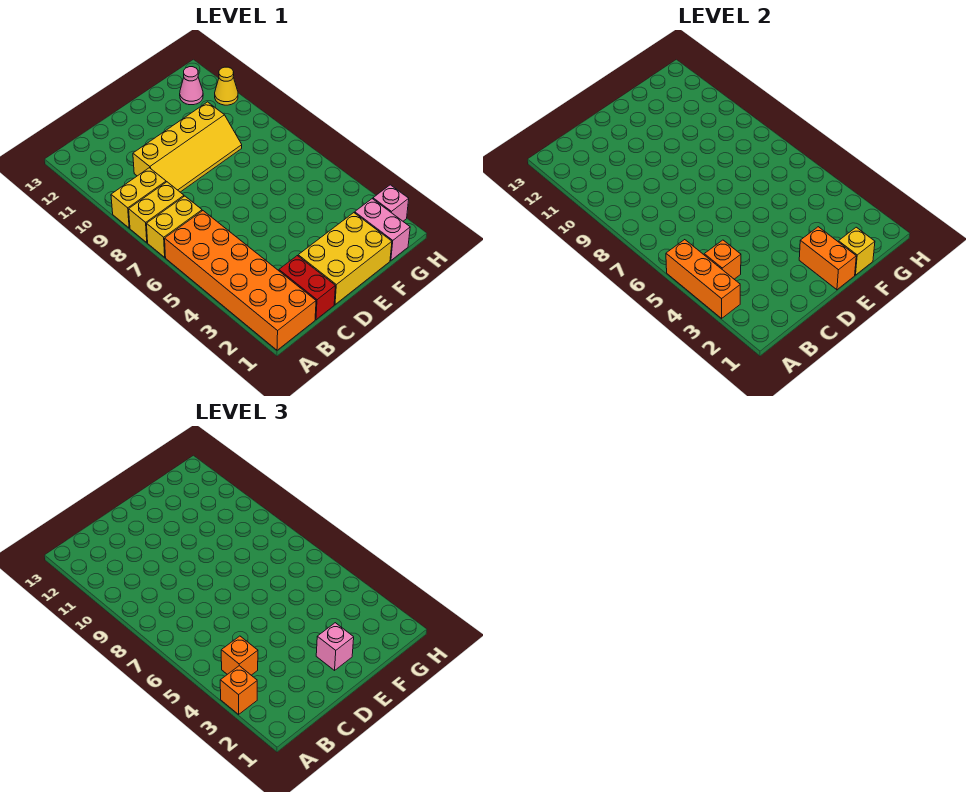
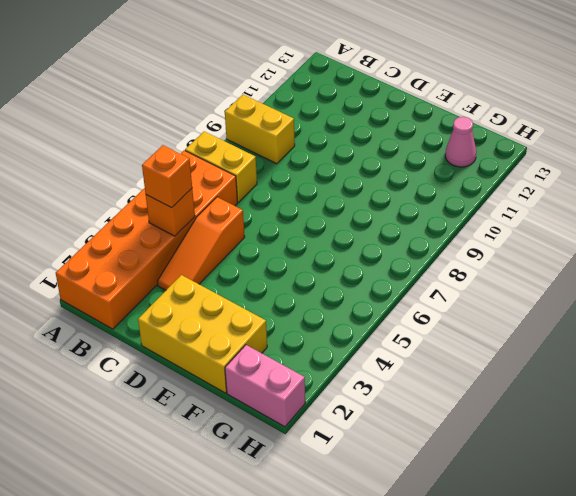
orange 1x3 slope [157,197,245,290] -> none
pink 1x2 brick [225,345,305,427] -> pink 1x2 brick turned to [355,199,410,261]
none -> yellow 1x2 brick [129,182,184,243]
none -> red 1x2 brick [279,256,335,320]
none -> yellow 2x4 slope [133,102,242,192]

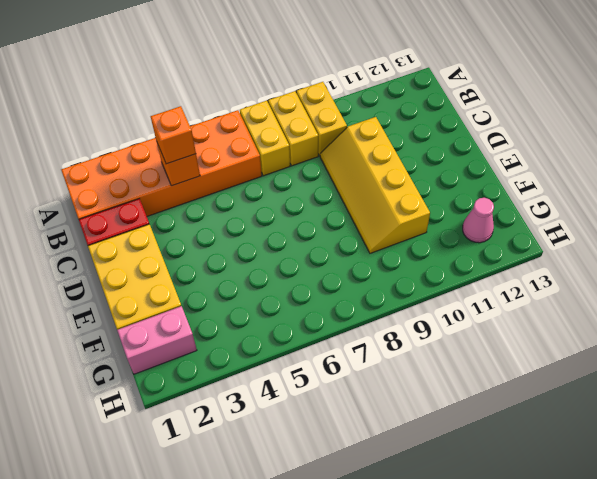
none -> pink 1x1 brick [373,185,409,221]
none -> yellow 1x1 cone [215,67,238,105]
none -> orange 1x3 brick [666,240,740,318]

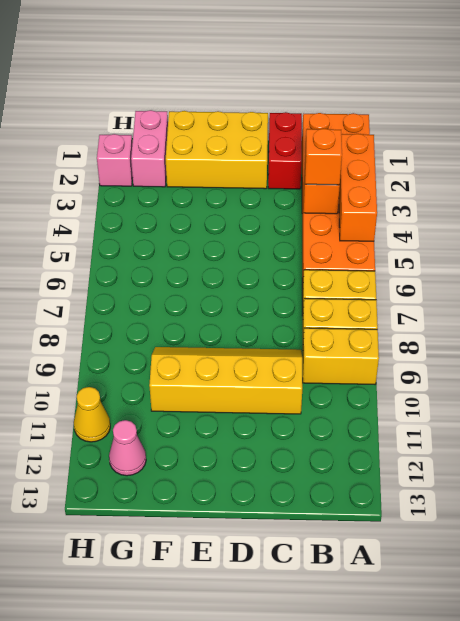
none -> orange 1x2 brick [799,227,856,290]
none -> yellow 1x1 brick [839,227,875,275]
none -> orange 1x1 brick [220,666,257,714]

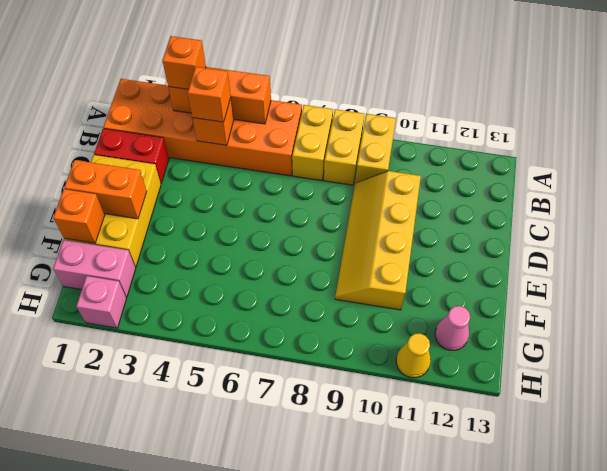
orange 1x1 brick [53,189,105,243] -> yellow 1x1 brick [839,227,875,275]
none -> pink 1x1 brick [316,623,354,670]

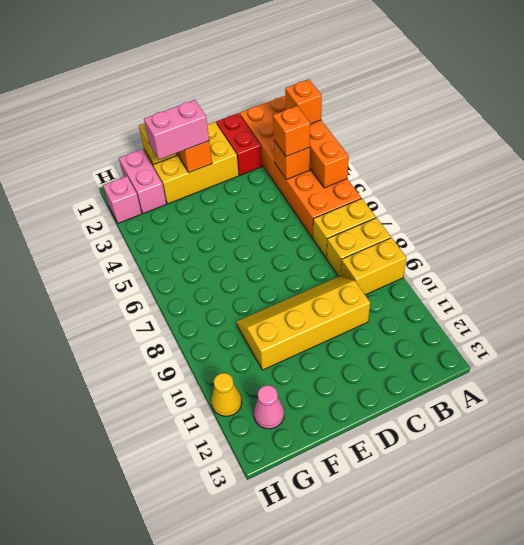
pink 1x2 brick [144,100,209,160] -> pink 1x1 brick [316,623,354,670]

